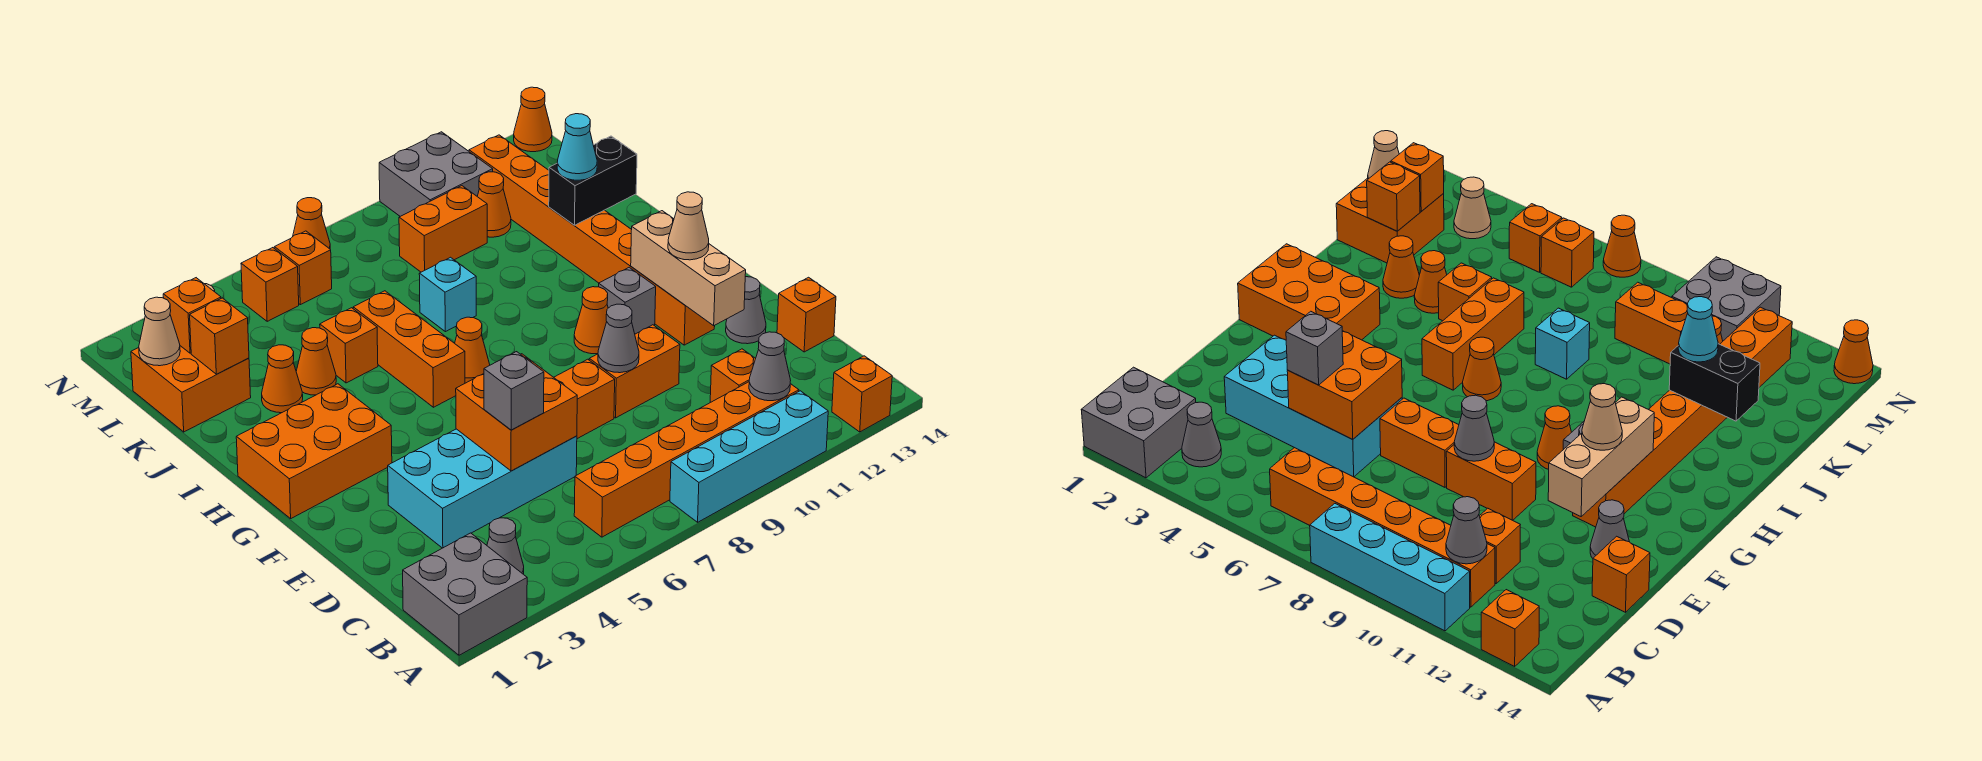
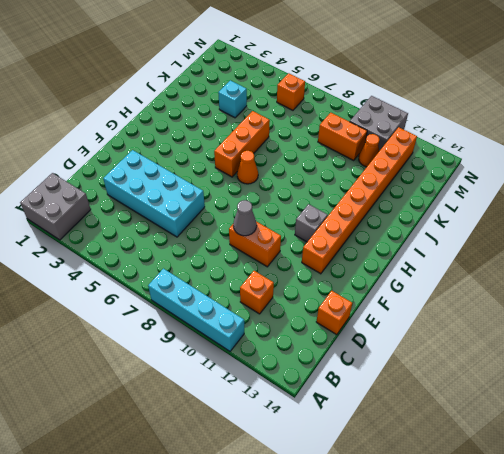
cyan 1x1 brick [218,80,247,118] -> cyan 1x1 brick moved to [419,257,476,332]
none -> orange 1x1 brick [832,356,892,432]
none -> grey 1x1 cone [487,518,524,574]
none -> orange 1x6 brick [574,382,799,537]
none -> orange 1x2 brick [554,359,615,439]

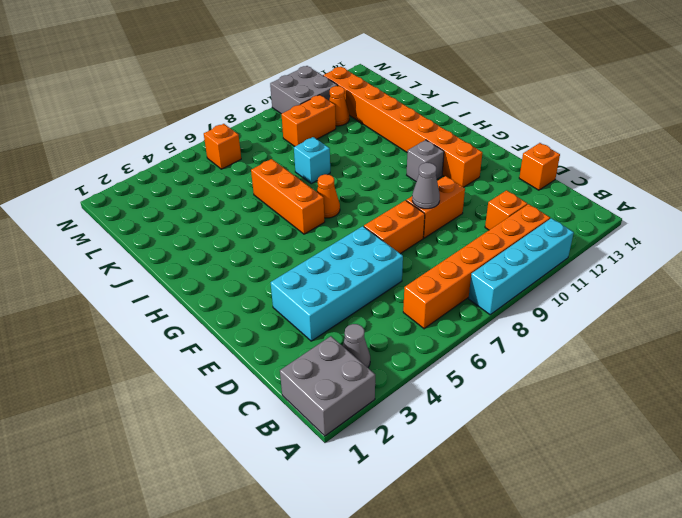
none -> orange 1x1 brick [832,356,892,432]
none -> grey 1x1 cone [726,277,766,344]
none -> orange 2x3 brick [236,384,392,519]
none -> orange 1x1 cone [574,287,608,354]

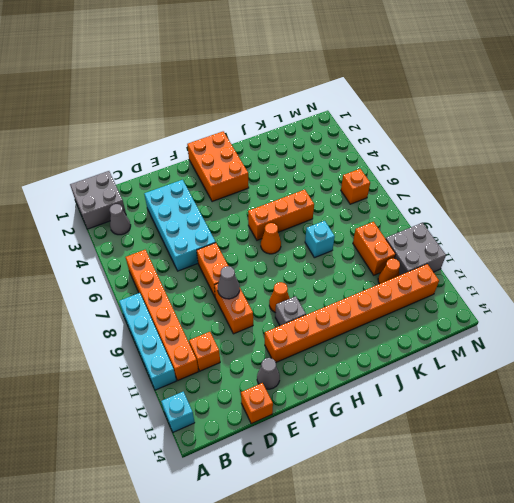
cyan 1x1 brick [161,392,195,432] -> orange 1x1 brick [832,356,892,432]
none -> orange 1x1 cone [262,345,303,413]
none -> orange 1x1 cone [296,328,336,395]
none -> orange 1x1 brick [320,308,378,383]
none -> orange 2x2 brick [131,346,251,432]

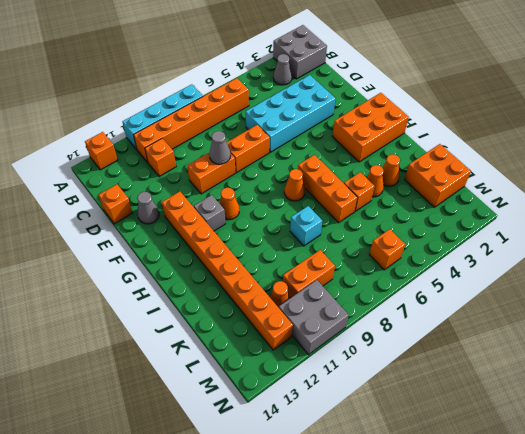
none -> tan 1x1 cone [1454,177,1491,239]
none -> orange 1x1 brick [241,248,299,321]
none -> orange 1x1 cone [293,198,330,249]
none -> orange 1x1 cone [514,87,552,152]

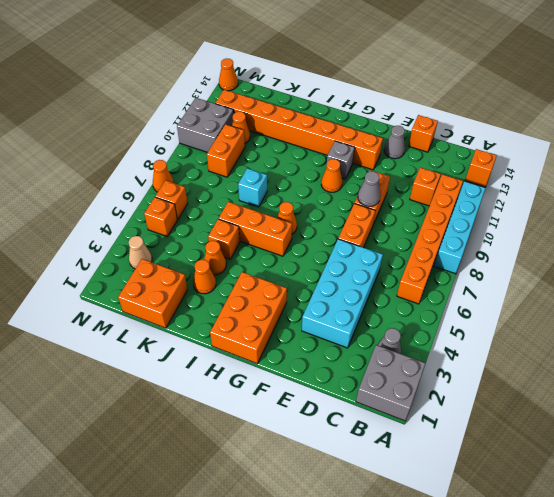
none -> grey 1x1 cone [749,332,791,401]
none -> orange 2x2 brick [456,354,577,471]
none -> tan 1x3 brick [631,211,746,326]
none -> black 1x2 brick [549,136,637,225]

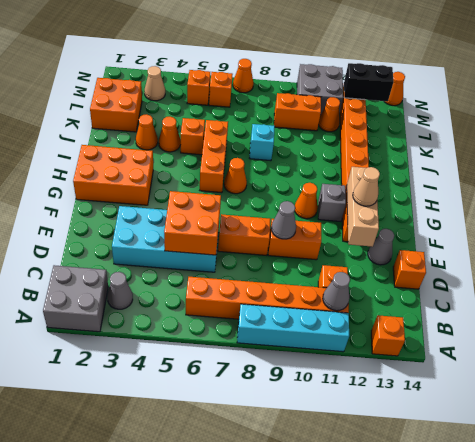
black 1x2 brick [344,63,394,101] -> black 1x2 brick moved to [549,136,637,225]
none -> orange 1x1 brick [190,298,249,374]
none -> tan 1x1 cone [139,297,180,366]
none -> orange 1x1 brick [163,278,221,353]
none -> grey 1x1 brick [484,352,544,430]

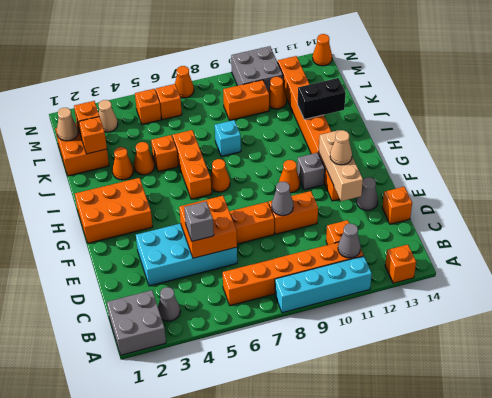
none -> cyan 1x1 cone [557,114,597,180]

